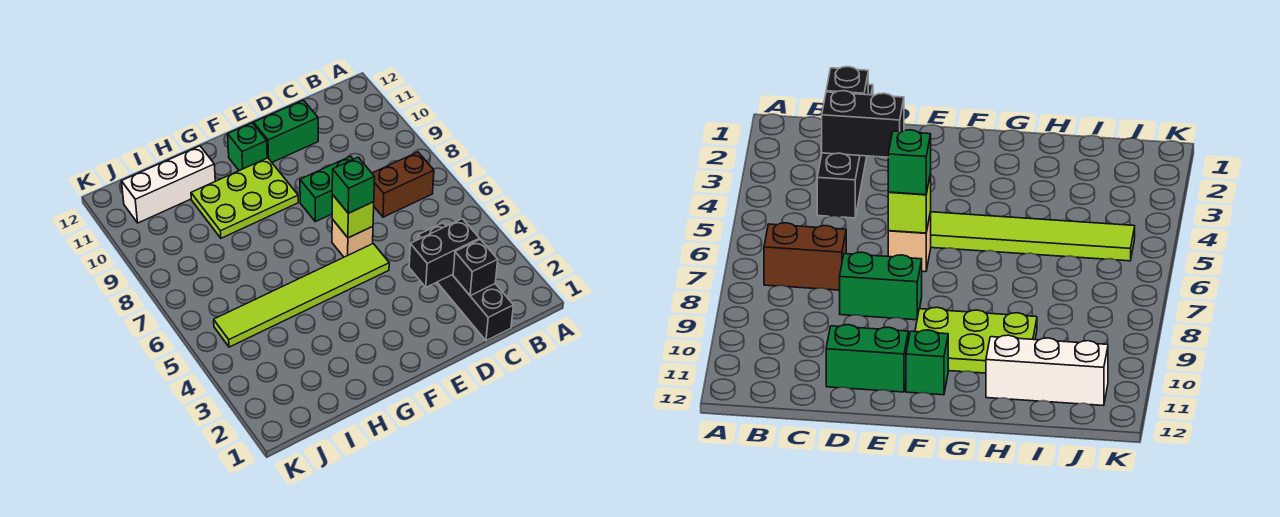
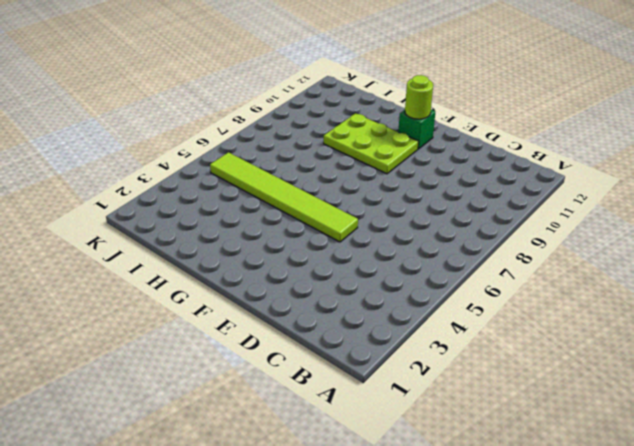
lime 1x1 round brick [405,75,433,119] -> none
none -> brown 1x2 brick [372,152,434,217]
none -> black 1x4 brick [418,223,514,341]
none -> green 1x2 brick [300,156,353,222]

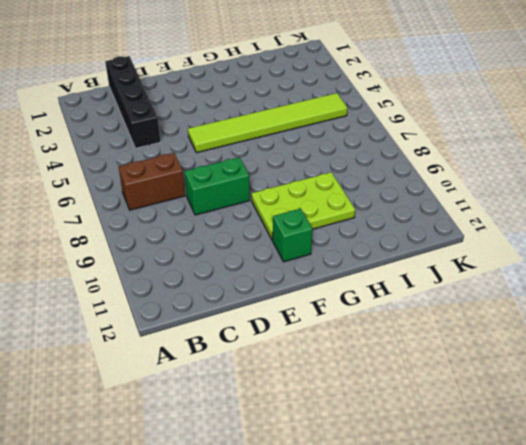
none -> green 1x2 brick [254,100,318,162]
none -> tan 1x1 brick [332,219,373,257]
none -> white 1x3 brick [121,146,215,223]

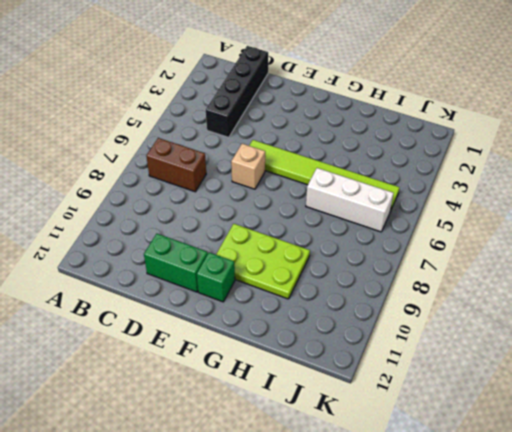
white 1x3 brick [306,168,393,232] -> white 1x3 brick moved to [121,146,215,223]
none -> green 1x2 brick [300,156,353,222]
none -> black 1x1 brick [453,239,498,296]
none -> black 1x2 brick [409,219,480,287]

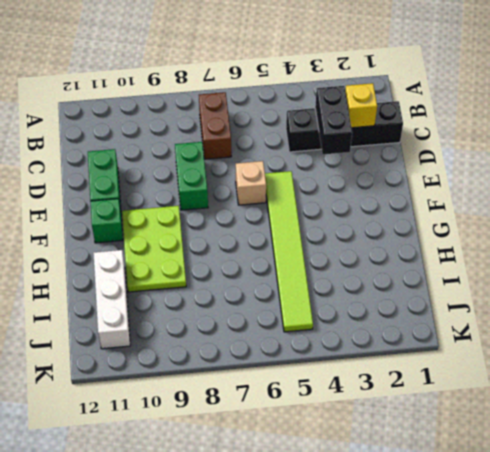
yellow 1x1 brick [345,83,377,128] -> black 1x1 brick [453,239,498,296]
none -> lime 1x1 brick [332,195,374,238]
none -> green 1x1 brick [332,157,375,213]

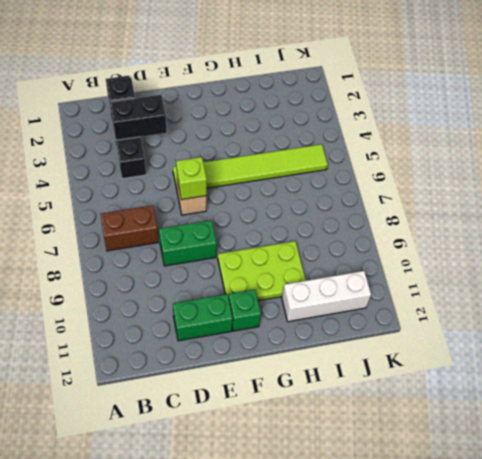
none -> green 1x1 brick [332,157,375,213]

